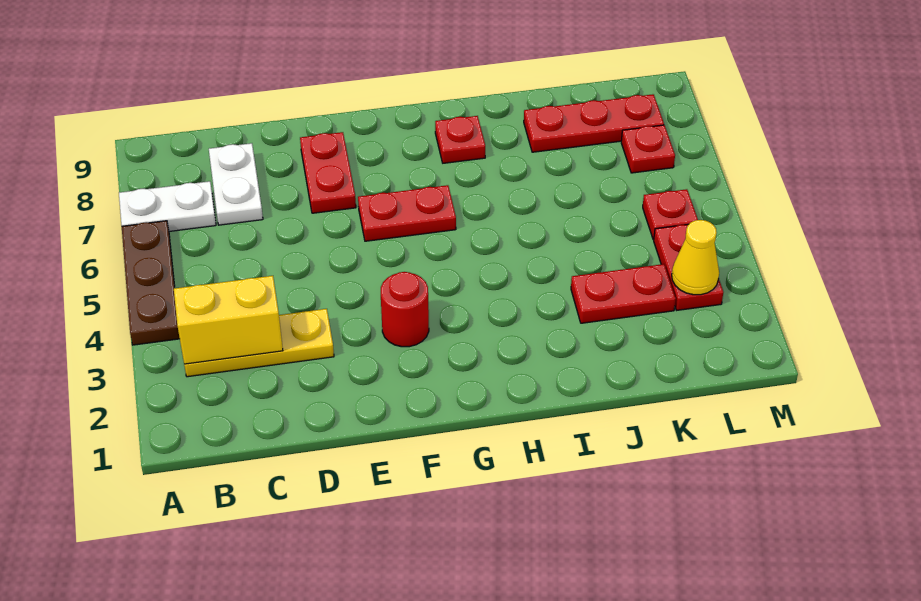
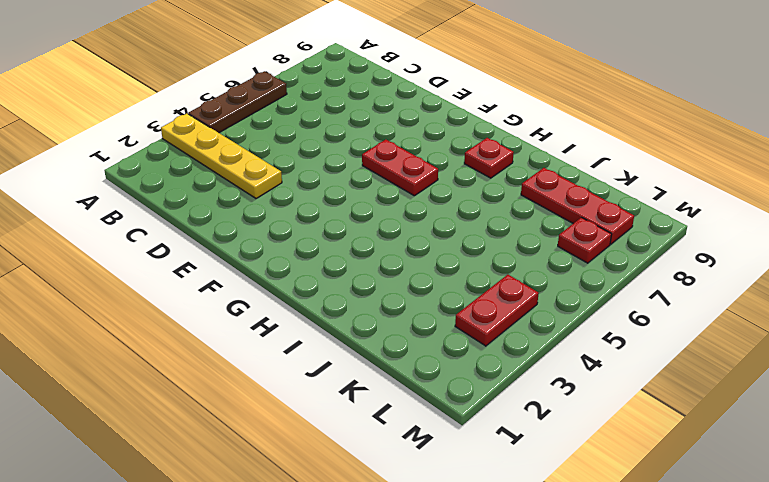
yellow 1x4 plate [161,114,282,198] -> yellow 1x3 plate [184,309,334,377]
none -> white 1x2 plate [119,181,216,231]
none -> white 1x2 plate [209,143,263,225]
none -> red 1x2 plate [300,132,356,213]

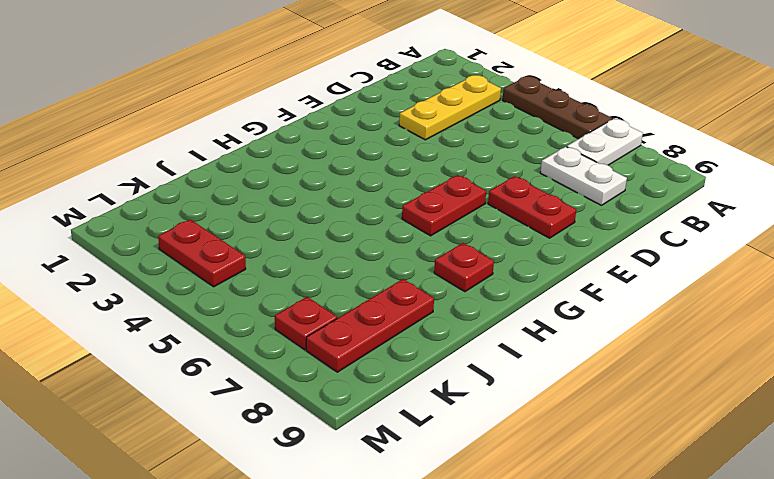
none -> red 1x1 round brick [381,272,429,347]
none -> red 1x2 plate [571,264,676,323]
none -> red 1x1 plate [643,189,698,240]

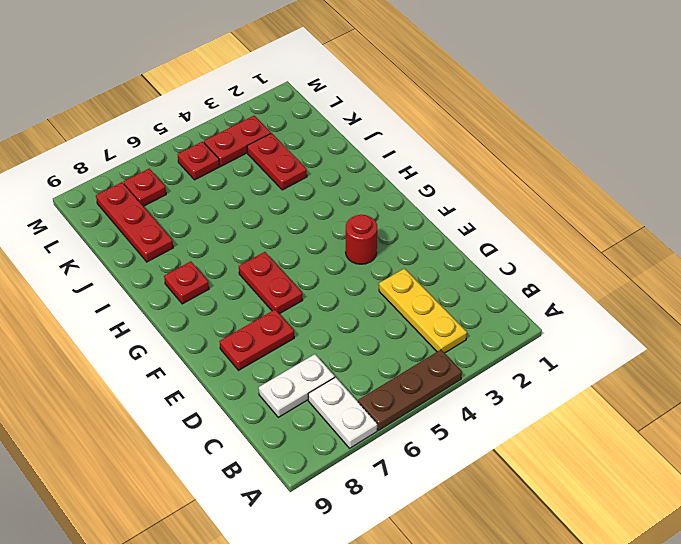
none -> yellow 1x2 brick [174,276,283,364]
none -> yellow 1x1 cone [672,220,719,295]

